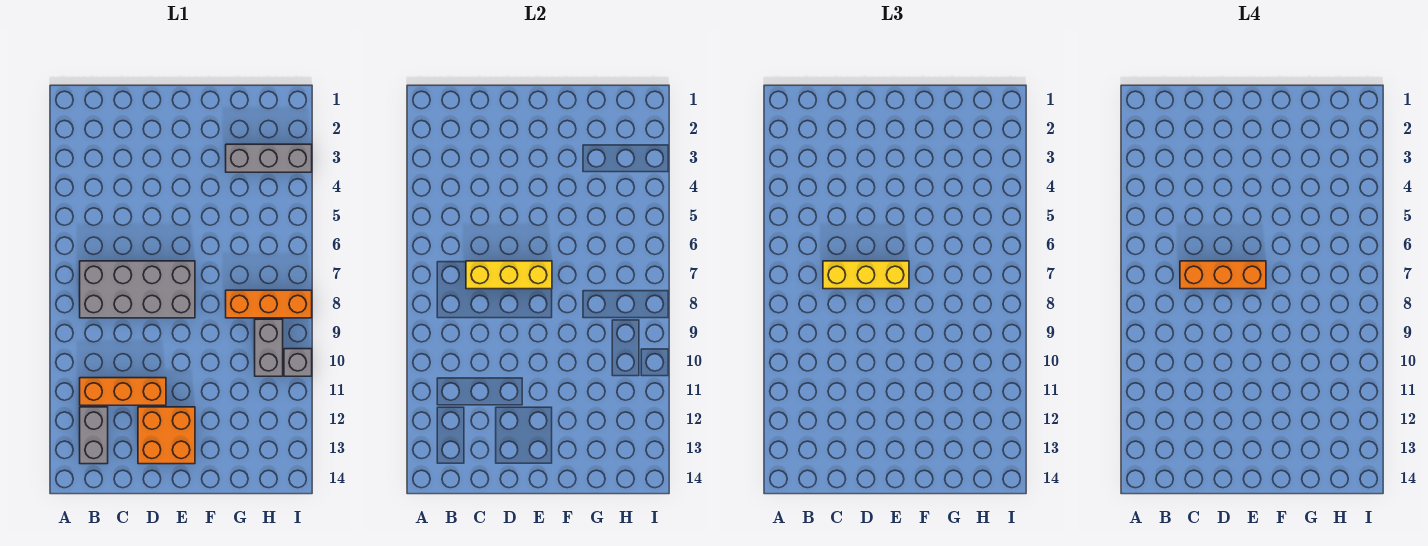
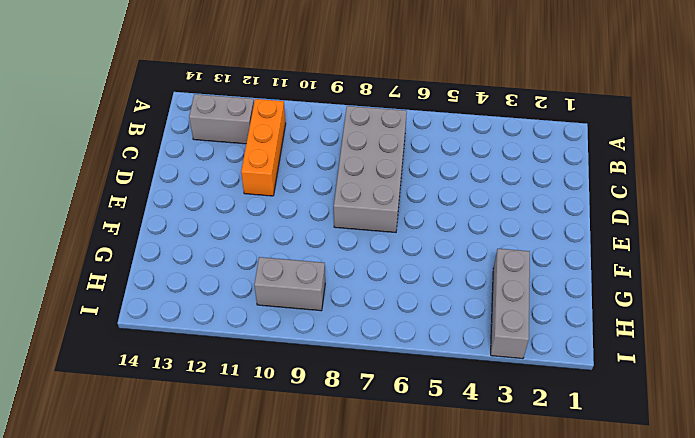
none -> orange 2x2 brick [138,407,195,464]
none -> orange 1x3 brick [226,290,312,318]

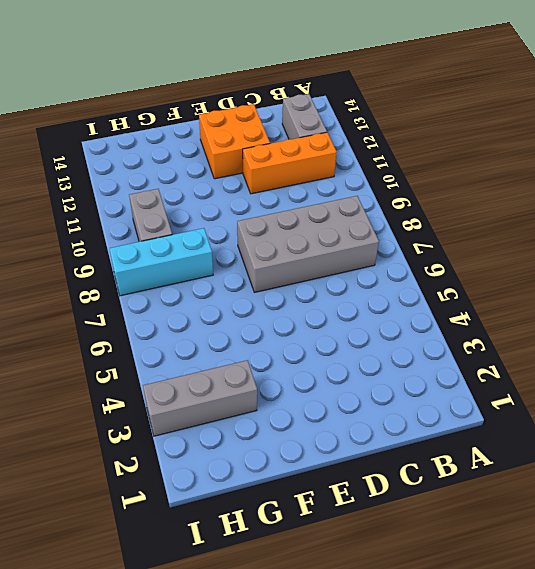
cyan 1x3 brick [109,228,213,296] -> orange 1x3 brick [226,290,312,318]
none -> grey 1x1 brick [284,349,312,376]
none -> yellow 1x3 brick [466,261,552,289]

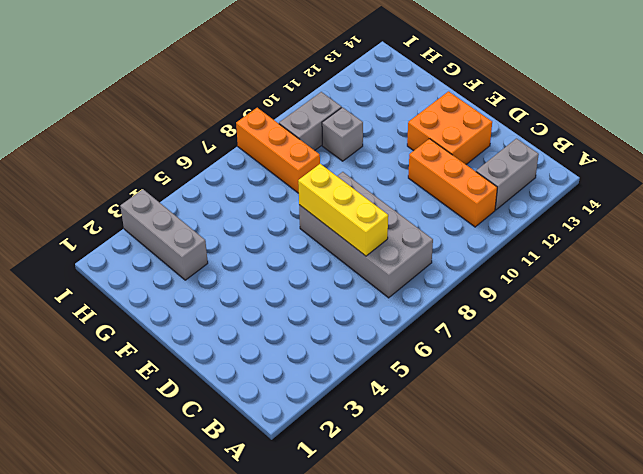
grey 1x1 brick [322,107,363,161] -> grey 1x1 brick moved to [284,349,312,376]
none -> yellow 1x3 brick [823,261,909,289]
none -> orange 1x3 brick [1180,261,1266,289]

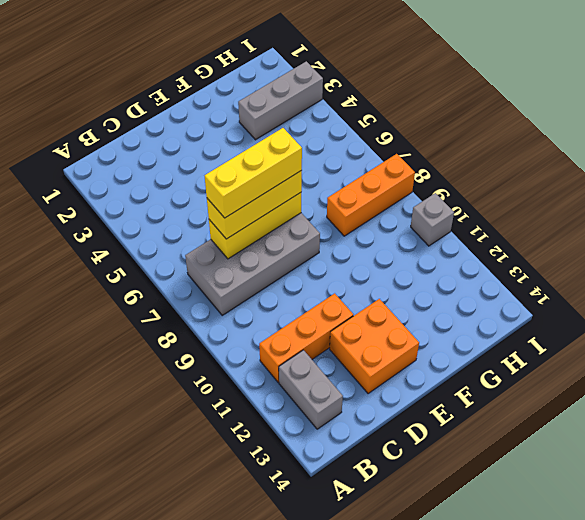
yellow 1x3 brick [205,128,302,218] -> orange 1x3 brick [1180,261,1266,289]
none -> grey 1x2 brick [255,319,283,376]

